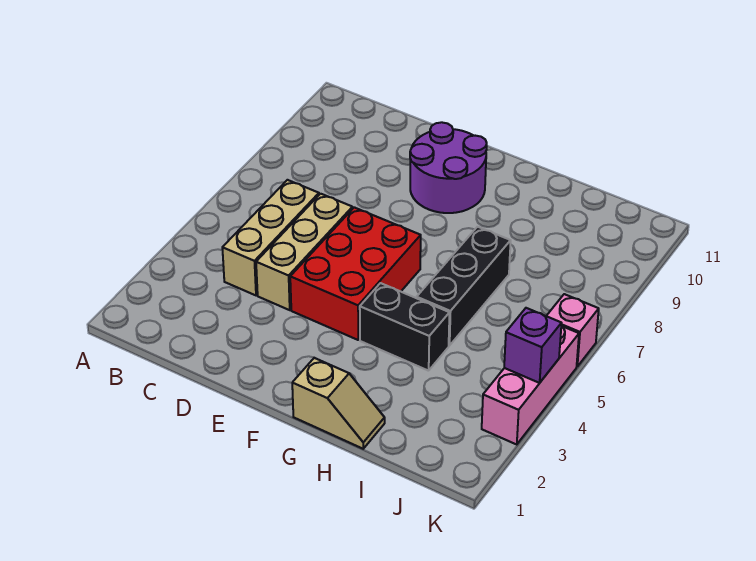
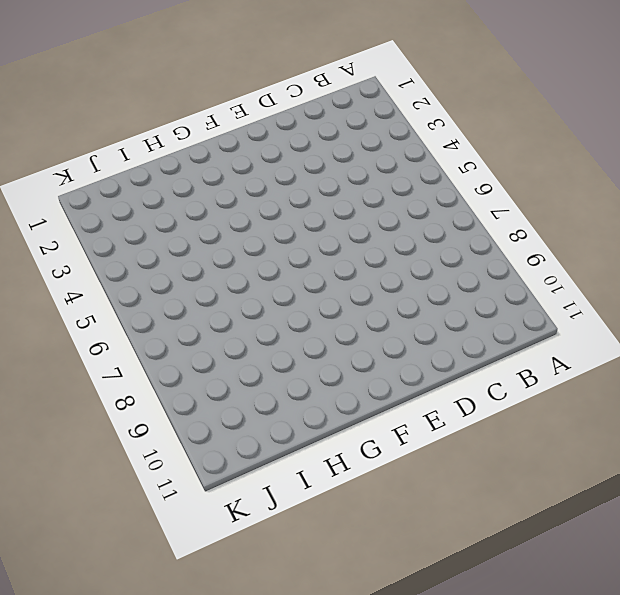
none -> tan 1x3 brick [222,180,319,295]
none -> tan 1x3 brick [256,194,353,310]

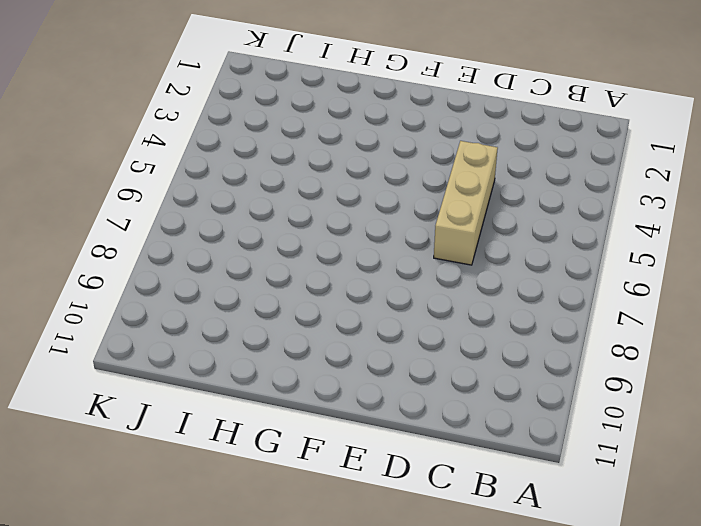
none -> tan 1x3 brick [222,180,319,295]
none -> red 2x3 brick [290,207,421,340]

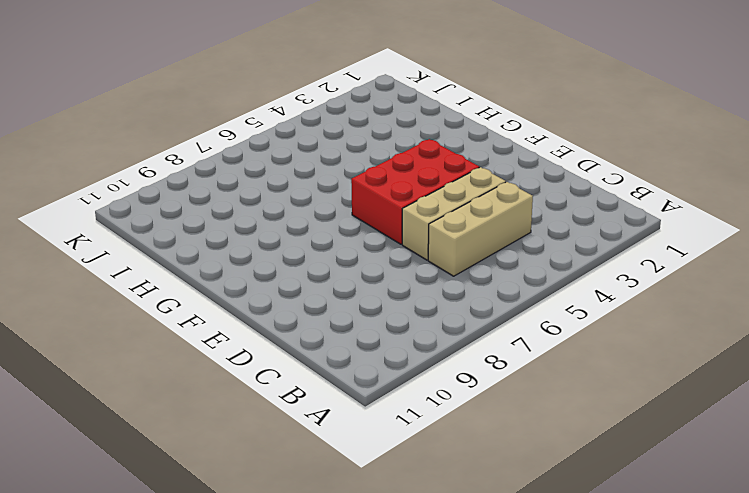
none -> purple 2x2 round brick [410,122,487,213]
none -> tan 1x2 slope [292,358,385,449]

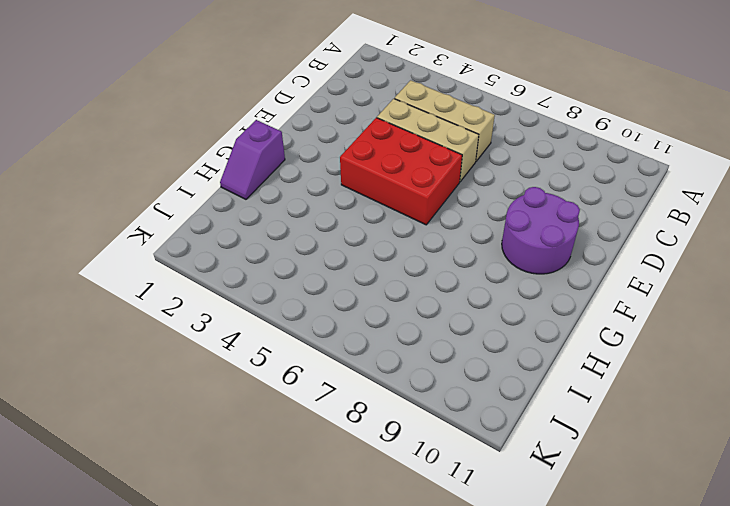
purple 1x2 slope [220,120,285,199] -> tan 1x2 slope [292,358,385,449]
none -> black 1x2 brick [360,283,449,371]
none -> black 1x3 brick [417,227,511,346]

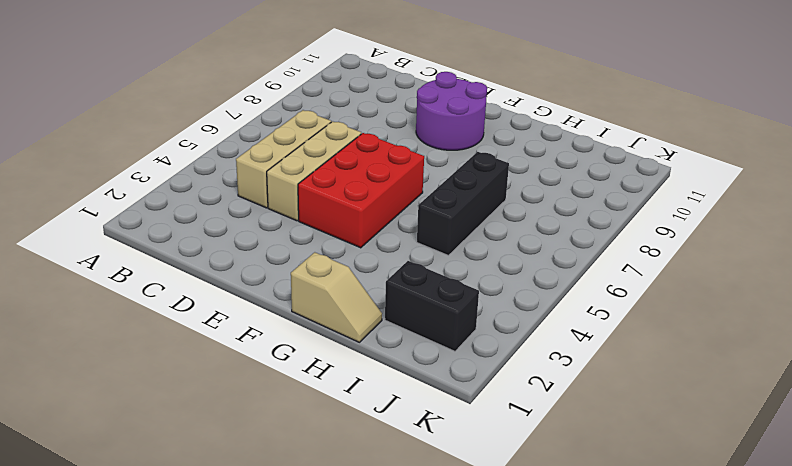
black 1x2 brick [385,261,479,351] -> black 1x2 brick moved to [360,283,449,371]
none -> pink 1x3 brick [482,326,579,444]
none -> pink 1x1 brick [547,294,599,366]

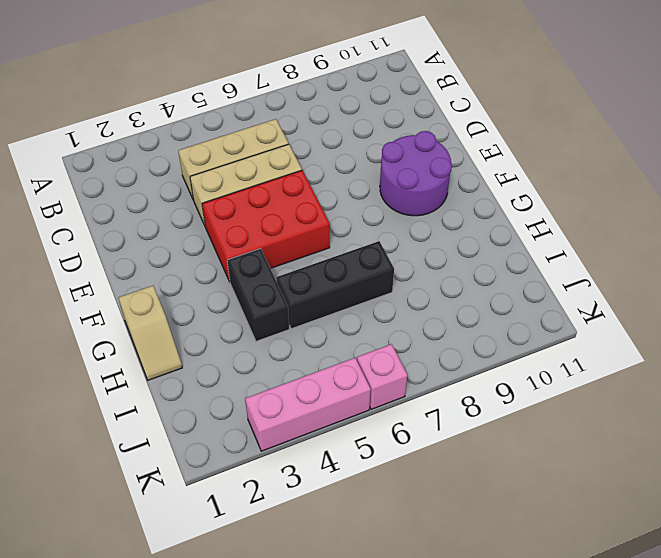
none -> purple 1x1 brick [504,308,562,383]

